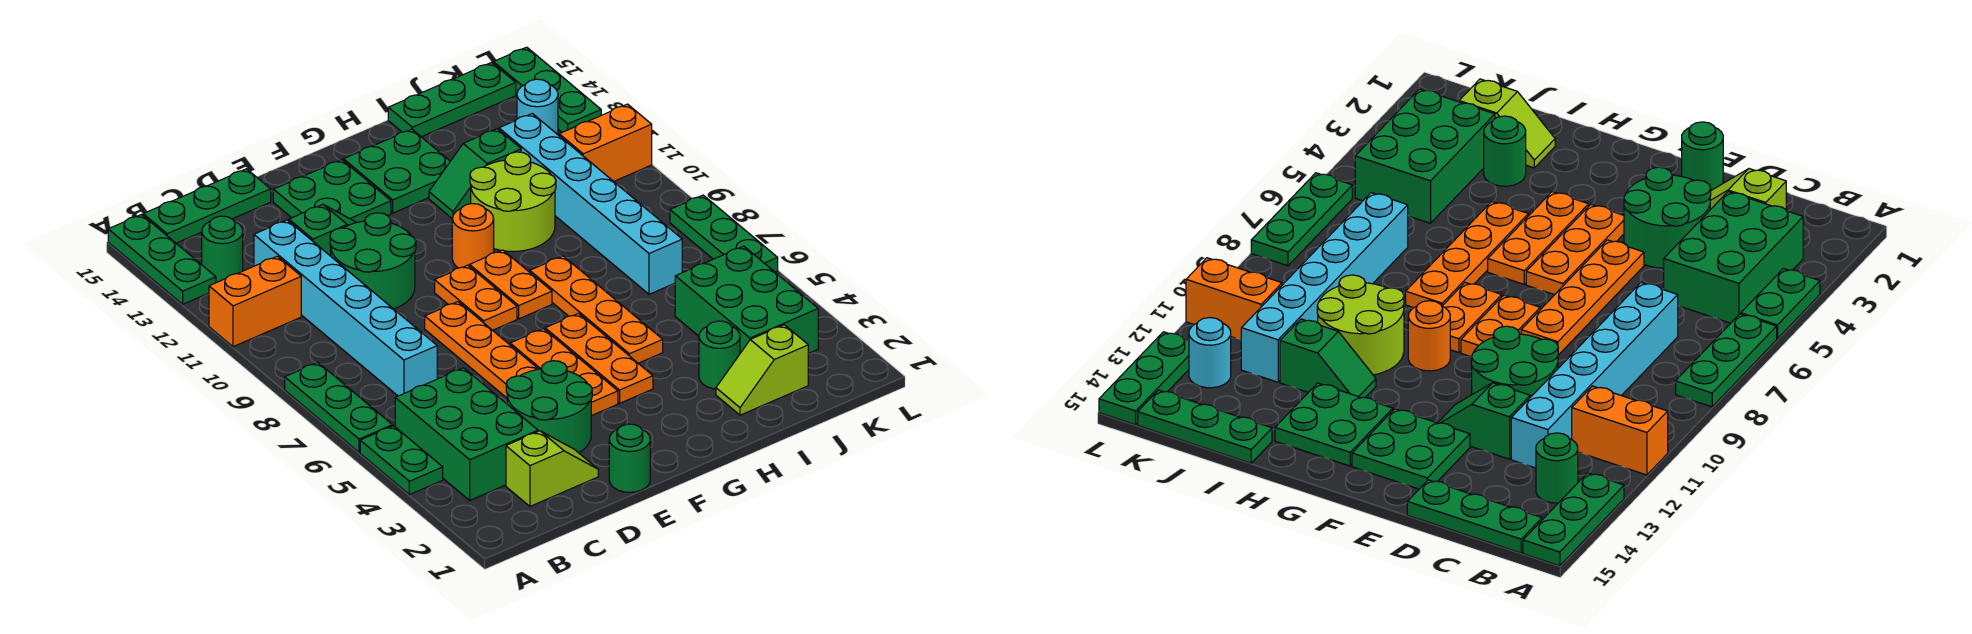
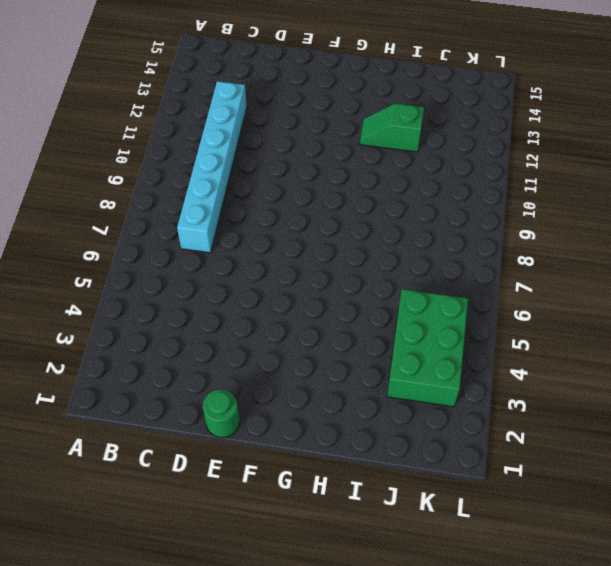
none -> green 1x2 plate [360,426,443,495]
none -> green 1x3 plate [285,363,392,452]
none -> orange 1x2 brick [209,256,301,347]
none -> green 1x3 plate [108,215,216,304]

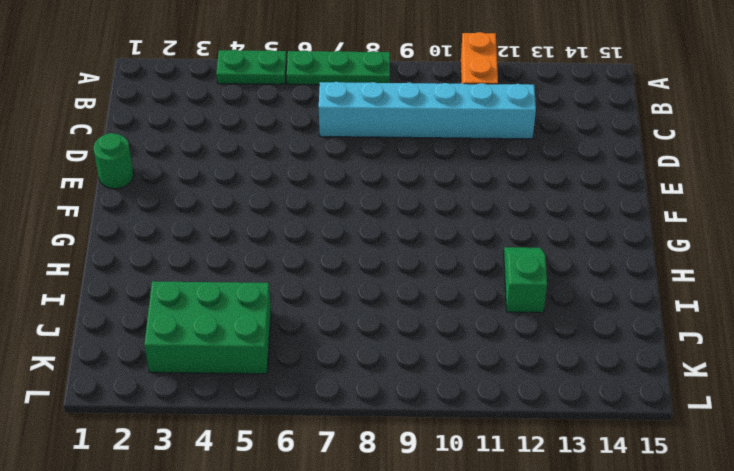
none -> green 1x3 plate [108,215,216,304]
none -> green 2x3 brick [395,368,538,500]
none -> green 1x1 round brick [202,216,243,283]
none -> green 1x3 plate [143,169,271,243]

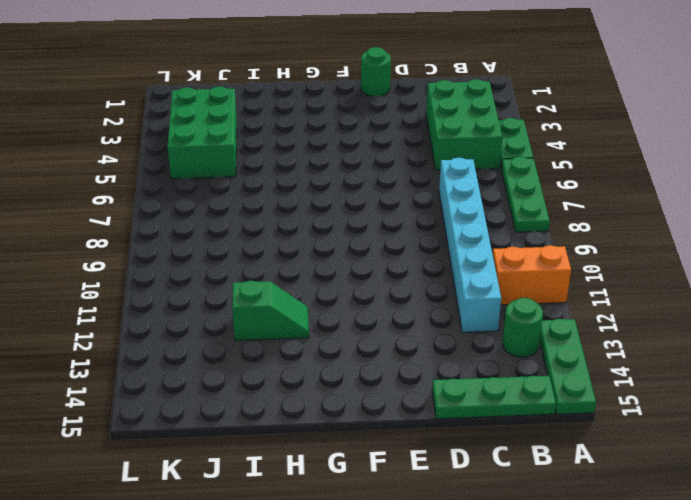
none -> lime 1x2 slope [506,431,598,506]
none -> green 2x2 round brick [506,361,592,453]
none -> green 2x2 round brick [330,213,416,309]
none -> green 1x2 slope [289,205,356,256]

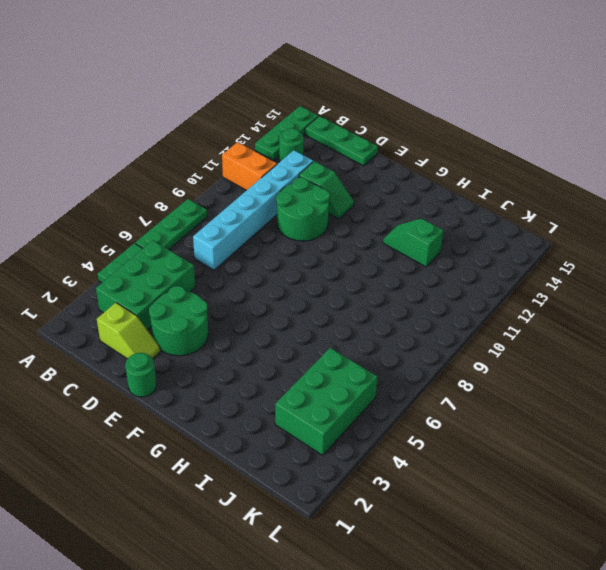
none -> orange 1x4 plate [425,302,538,398]
none -> green 2x2 plate [273,160,391,223]
none -> orange 1x3 plate [510,329,618,416]
none -> orange 1x2 plate [435,265,517,330]

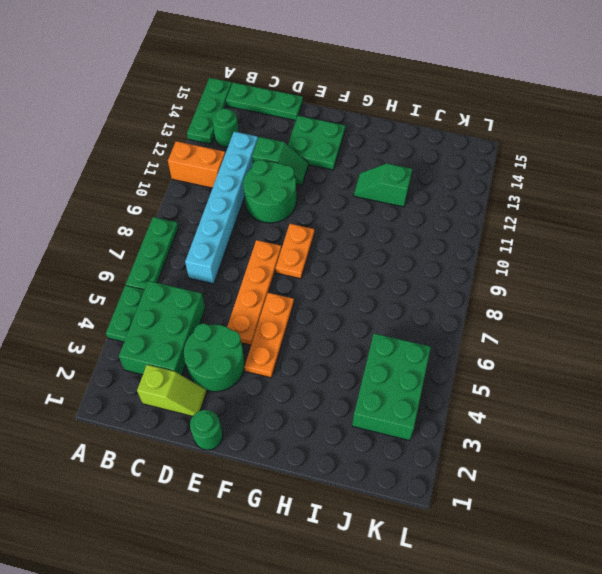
none -> orange 1x3 plate [545,313,653,403]
none -> orange 1x2 plate [470,250,552,319]
none -> orange 1x1 round brick [452,204,494,268]
none -> green 2x2 plate [344,129,450,213]

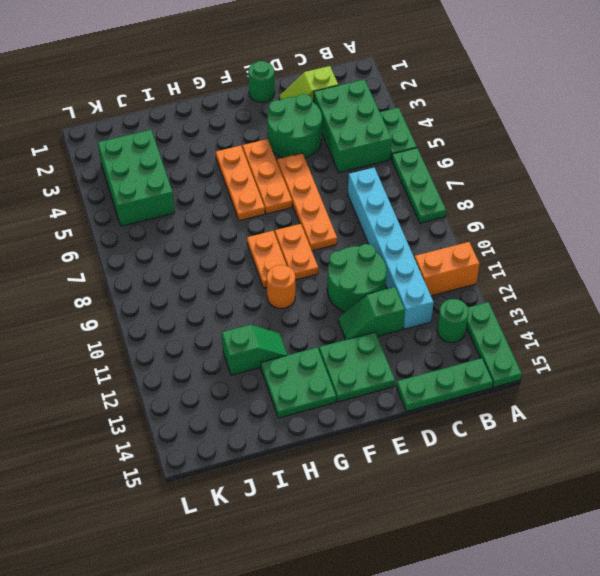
none -> orange 1x4 plate [530,256,663,363]
none -> lime 2x2 round brick [470,152,556,251]
none -> lime 1x2 slope [716,325,808,415]
none -> green 1x1 round brick [699,321,740,389]

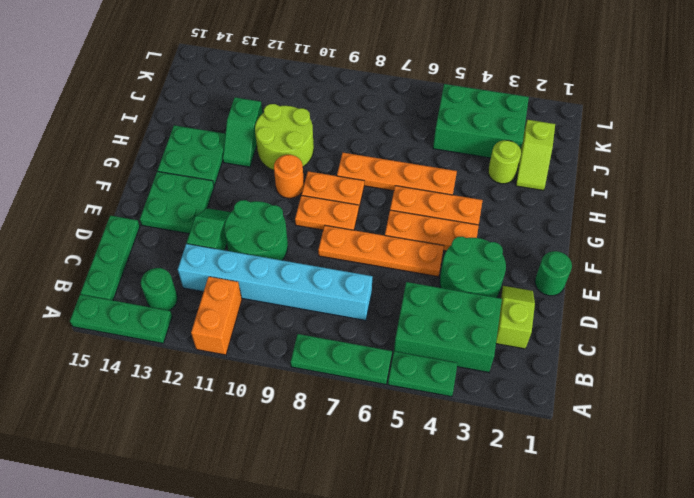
lime 1x1 round brick [488,140,521,184] -> green 1x1 round brick [699,321,740,389]
none -> green 1x3 plate [388,62,516,137]
none -> cyan 1x6 brick [499,114,682,294]
none -> orange 1x2 brick [559,104,652,181]
none -> cyan 1x1 round brick [517,79,558,134]

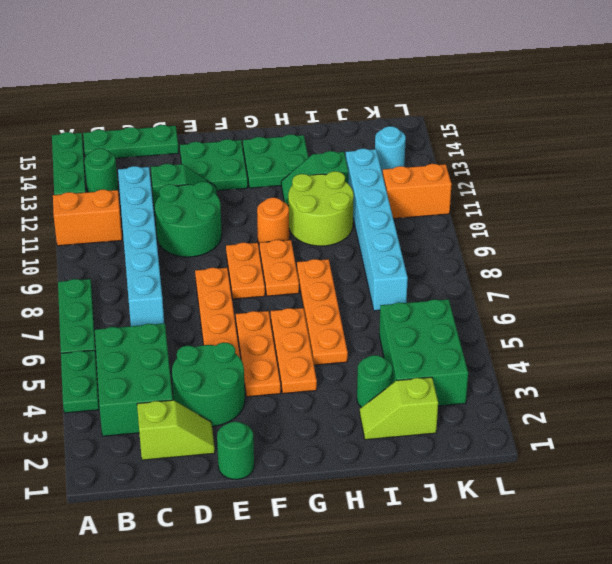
none -> green 1x3 plate [388,62,516,137]
none -> green 1x3 plate [670,195,778,272]
none -> green 1x3 plate [493,47,601,132]

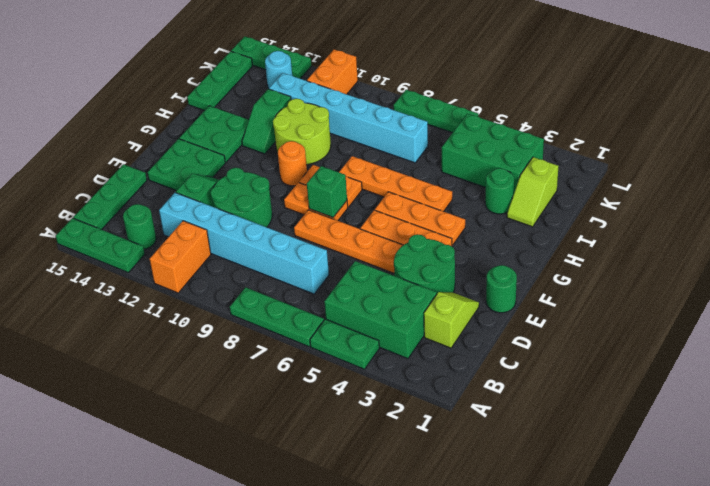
green 1x1 brick [307,166,347,217] -> none

